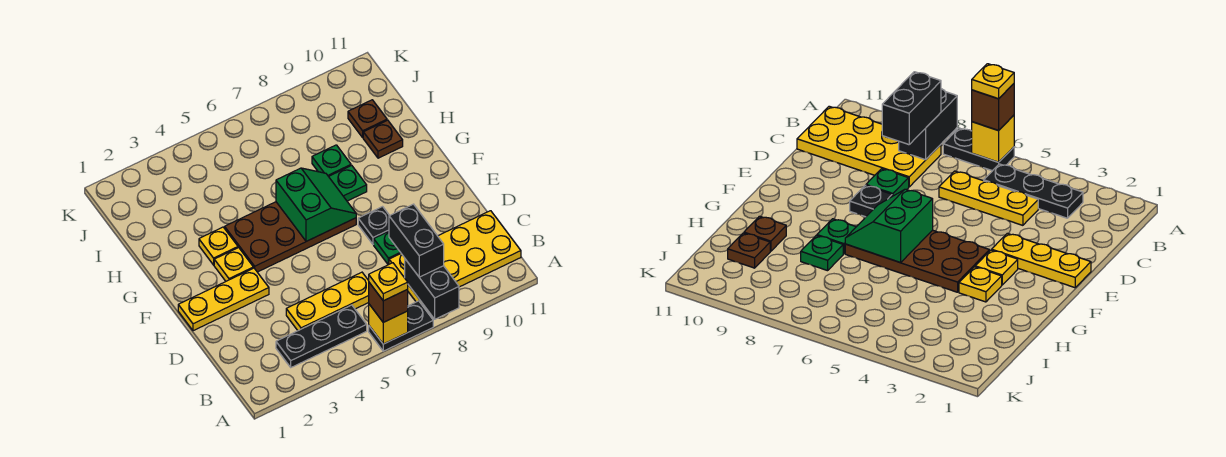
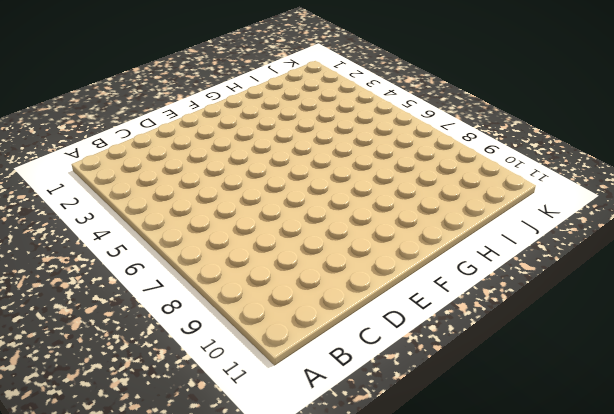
none -> black 1x2 plate [369,301,433,351]
none -> black 1x3 plate [276,305,367,367]
none -> yellow 2x4 plate [389,211,521,305]

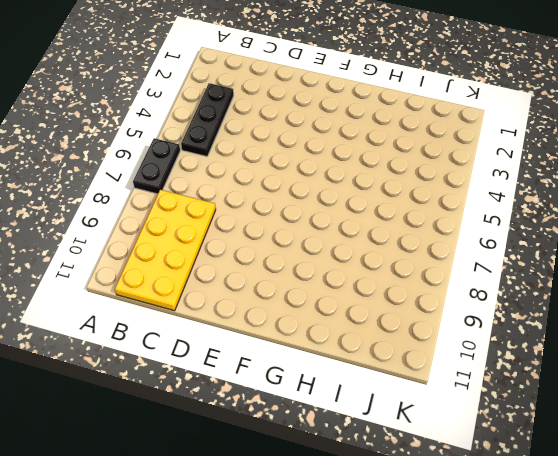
none -> yellow 1x3 plate [286,272,369,331]
none -> green 1x1 plate [374,232,401,265]
none -> yellow 1x3 plate [178,268,269,331]

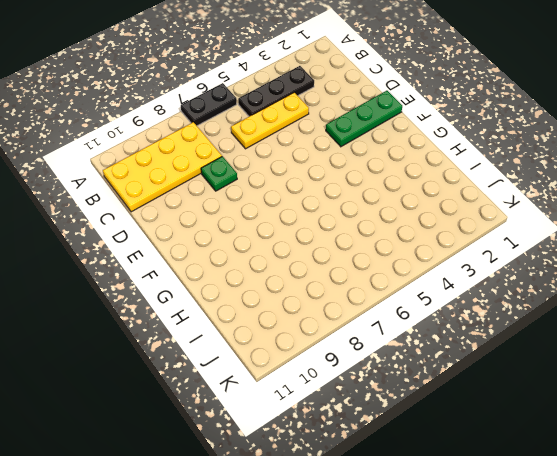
green 1x3 plate [326,91,402,147] -> yellow 1x3 plate [178,268,269,331]
none -> black 1x1 plate [358,207,389,244]
none -> yellow 1x1 plate [214,248,253,281]
none -> brown 2x4 plate [225,202,356,272]

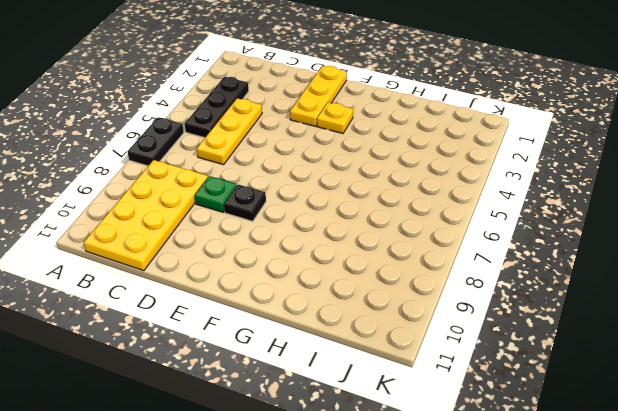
none -> brown 2x4 plate [225,202,356,272]
none -> yellow 1x1 plate [199,227,238,265]
none -> green 1x1 plate [329,165,367,201]

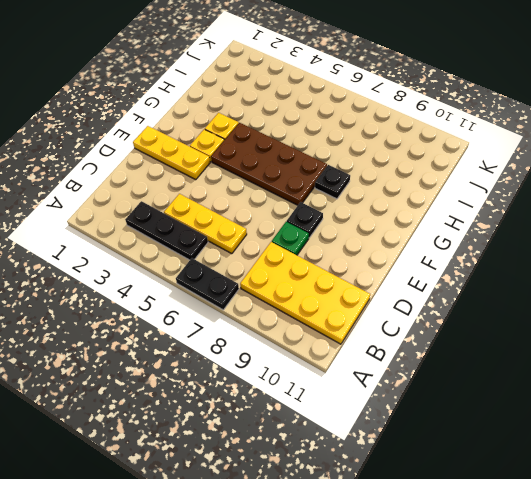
black 1x1 plate [315,165,350,199] -> green 1x1 plate [329,165,367,201]
none -> green 1x1 plate [312,145,351,176]
none -> brown 1x1 plate [363,120,403,158]
none -> brown 1x1 plate [348,100,387,137]

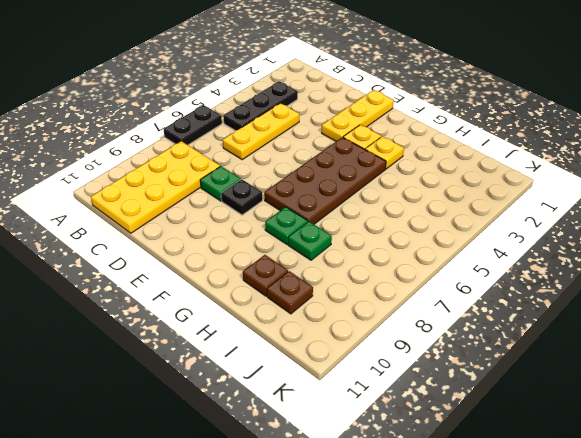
none -> yellow 1x1 brick [369,304,408,344]
none -> black 1x2 brick [405,259,459,319]
none -> green 2x2 slope [276,168,356,241]

